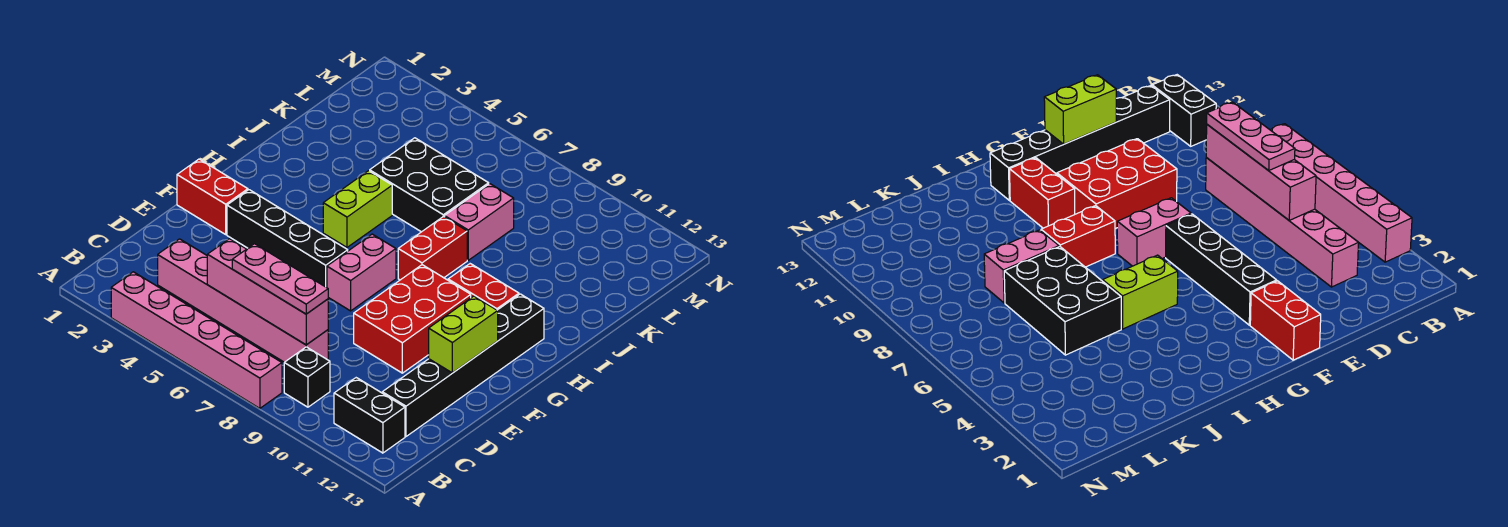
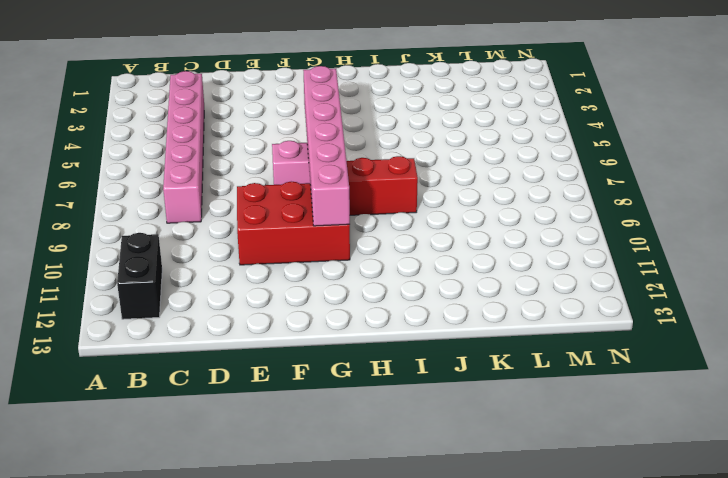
pink 1x6 brick [303,66,350,226] -> pink 1x6 brick moved to [111,272,282,408]
none -> black 1x1 brick [284,347,330,407]
none -> black 1x6 brick [382,294,544,436]
none -> red 1x2 brick [177,159,248,234]

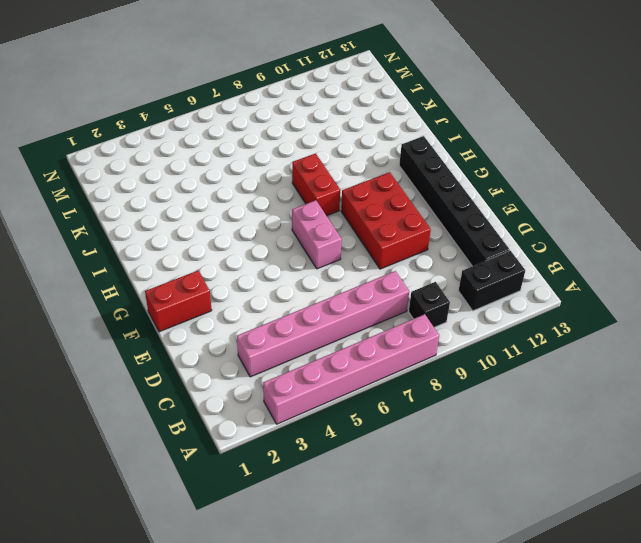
none -> black 1x4 brick [227,190,348,288]
none -> lime 1x2 brick [323,171,392,247]
none -> red 1x2 brick [448,264,519,310]

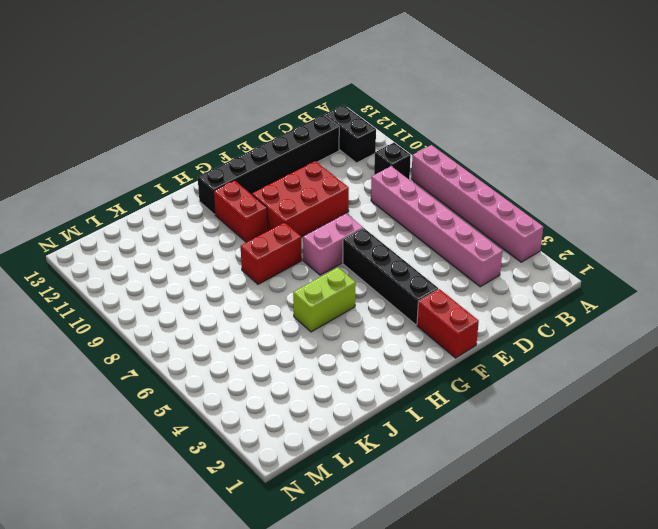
none -> black 2x3 brick [370,138,489,232]
none -> pink 1x2 brick [445,184,514,260]
none -> pink 1x4 brick [207,239,328,345]

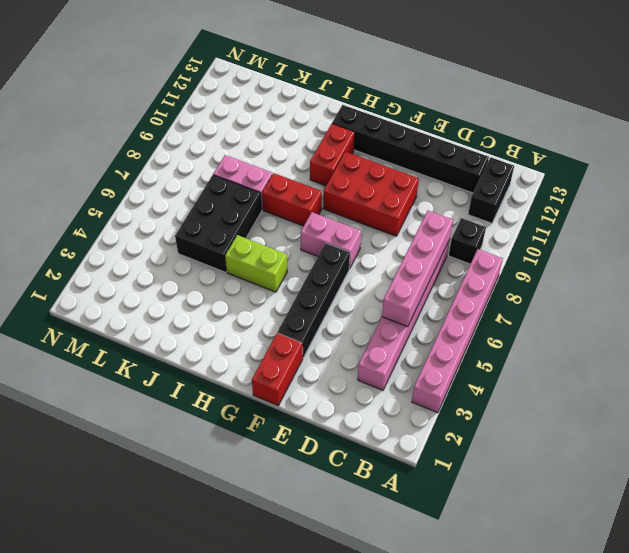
none -> lime 1x2 brick [429,296,498,373]
none -> pink 1x3 plate [232,244,328,314]

